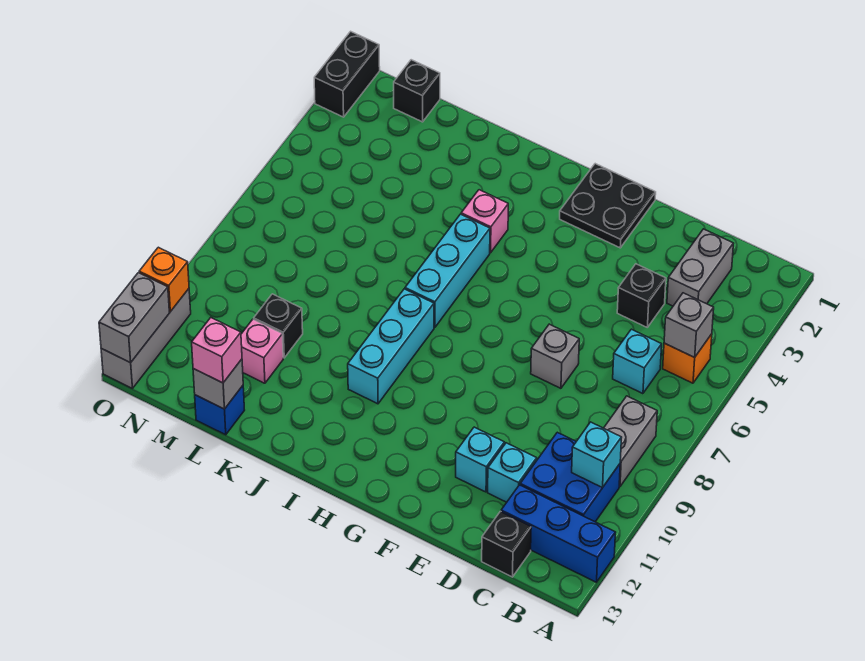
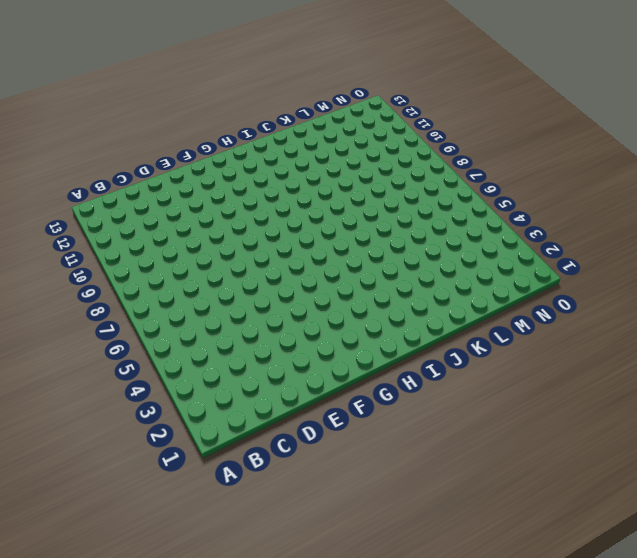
none -> blue 1x3 brick [501,485,616,582]
none -> orange 1x1 brick [663,334,712,383]
none -> grey 1x2 brick [604,396,657,487]

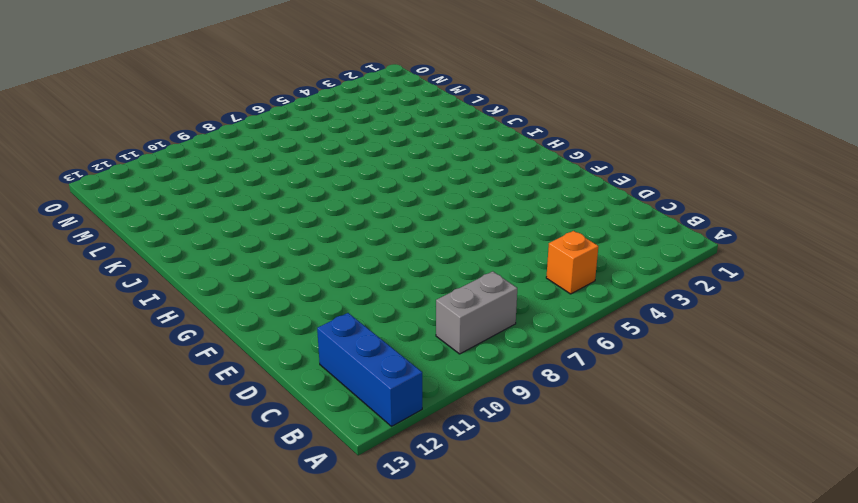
none -> blue 2x2 brick [520,432,620,522]
none -> grey 1x2 brick [667,229,733,306]
none -> cyan 1x1 brick [613,329,662,394]

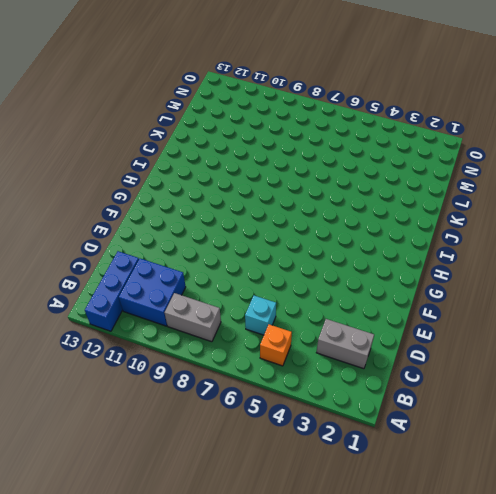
none -> black 1x1 brick [482,511,531,577]
none -> black 1x1 brick [617,264,666,327]
none -> cyan 1x1 brick [488,443,537,502]

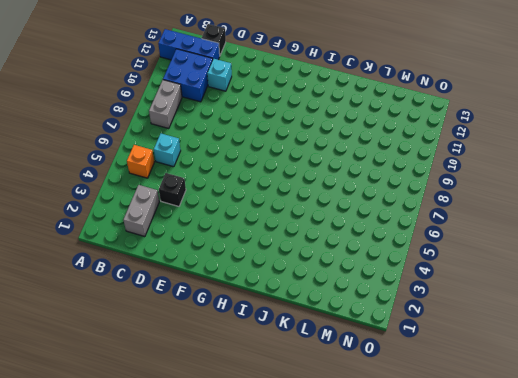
none -> grey 1x1 brick [531,324,579,388]
none -> cyan 1x1 brick [456,427,505,492]
none -> black 2x2 plate [560,164,656,248]

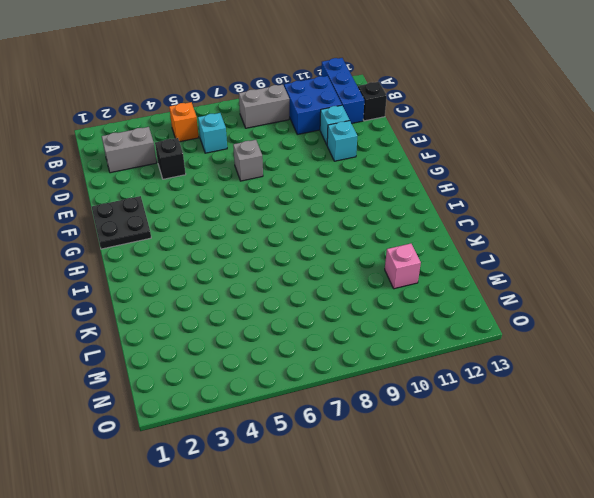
none -> pink 1x1 brick [461,190,508,253]
none -> cyan 1x3 brick [405,214,490,328]
none -> cyan 1x3 brick [348,289,434,404]

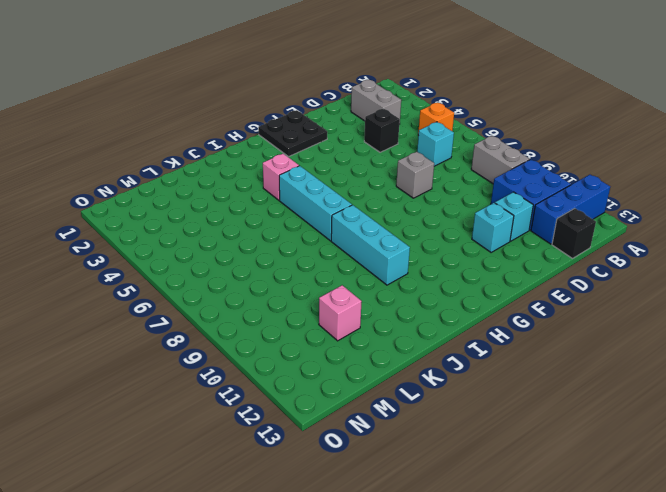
none -> black 1x1 brick [254,294,303,358]
none -> blue 1x1 brick [195,386,244,435]
none -> black 1x1 brick [394,60,440,122]

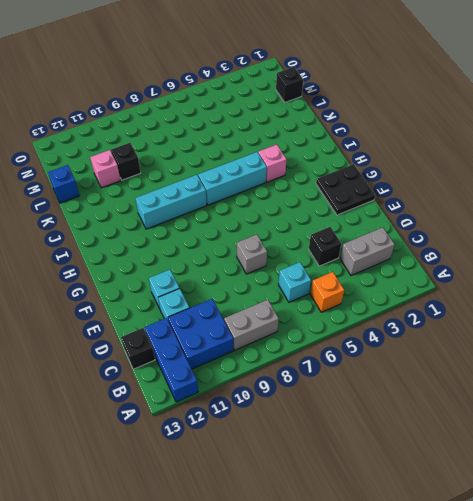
none -> black 1x2 brick [314,31,380,117]
none -> grey 1x3 brick [101,289,191,388]
none -> grey 1x1 brick [664,293,714,357]

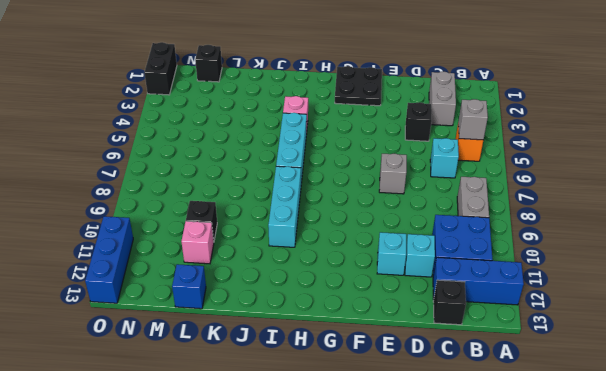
blue 1x3 brick [85,216,133,303] -> grey 1x3 brick [101,289,191,388]
none -> cyan 1x1 brick [572,422,622,488]
none -> grey 1x1 brick [193,359,243,409]
none -> orange 1x1 brick [139,247,189,312]

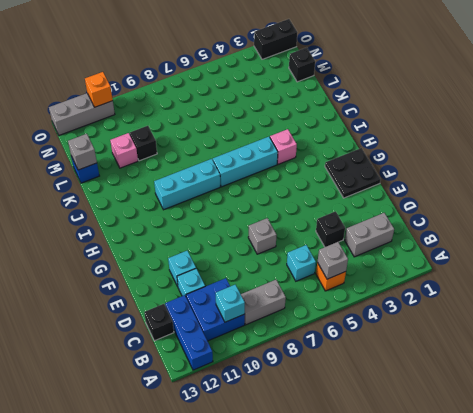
none -> grey 1x2 brick [99,273,169,363]
none -> pink 1x1 brick [192,318,242,383]

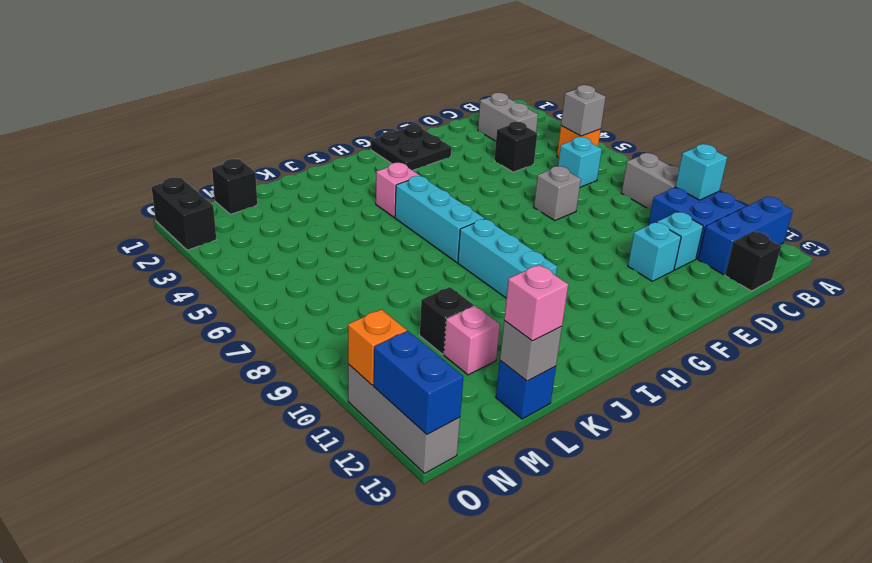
blue 1x2 brick [374,331,464,435] -> grey 1x2 brick [99,273,169,363]

